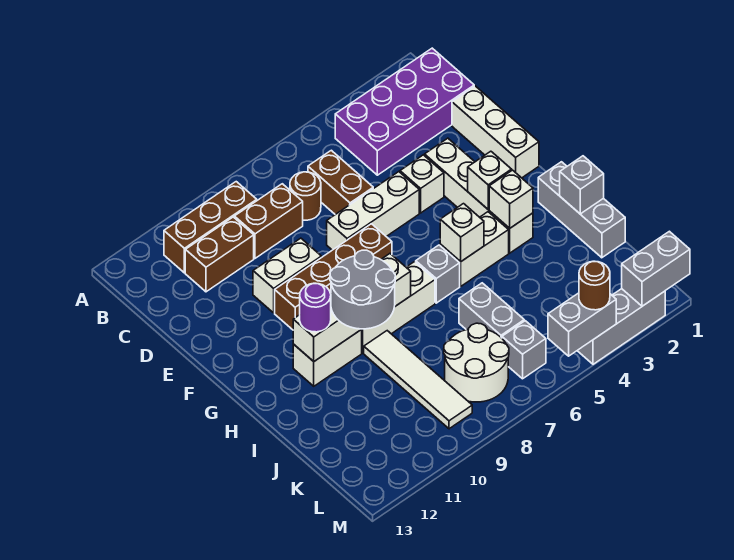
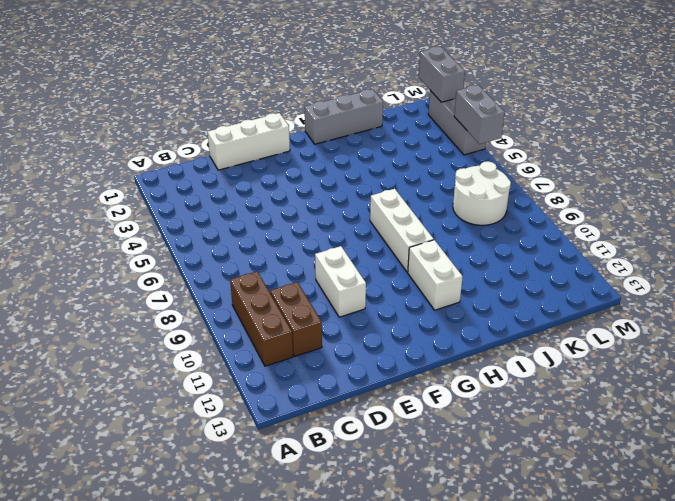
none -> purple 2x4 brick [335,48,474,175]
none -> brown 1x2 brick [308,150,373,215]
none -> brown 1x1 round brick [290,172,321,220]
none -> brown 1x2 brick [234,184,303,258]

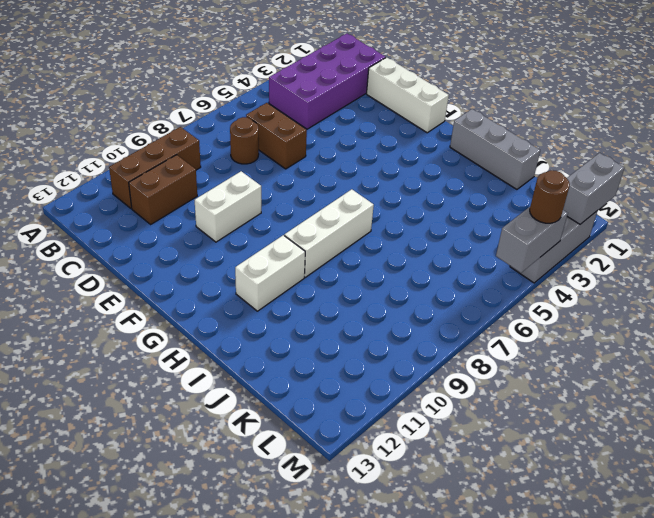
none -> brown 1x2 brick [234,184,303,258]
none -> white 1x4 brick [425,138,533,253]
none -> white 1x1 brick [400,155,444,213]
none -> white 1x3 brick [327,172,419,250]

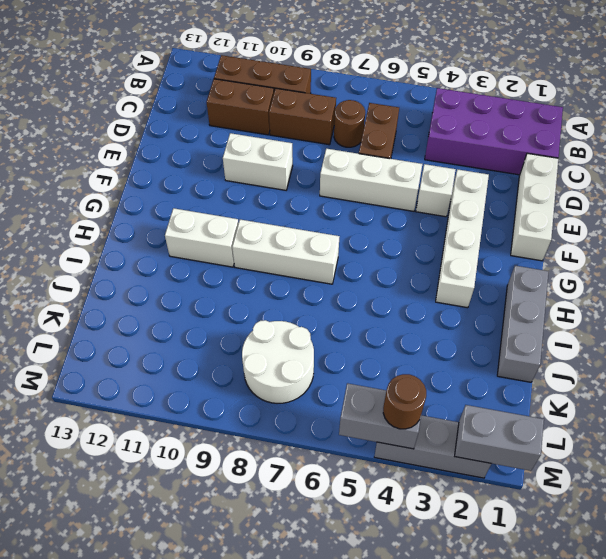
none -> brown 1x4 brick [275,224,392,330]
none -> white 1x2 brick [440,212,509,286]
none -> grey 1x1 brick [416,245,460,303]
none -> white 1x4 tile [364,331,472,429]

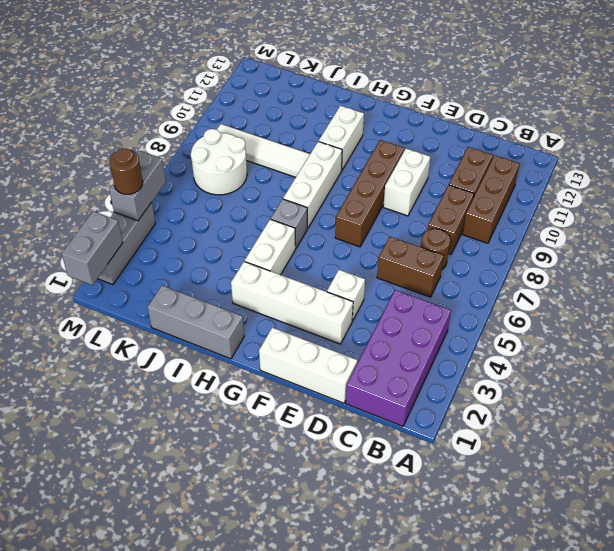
none -> white 1x3 brick [327,172,419,250]
none -> grey 1x2 brick [459,283,524,338]
none -> grey 1x1 brick [502,321,546,379]
none -> white 1x1 brick [468,151,512,209]

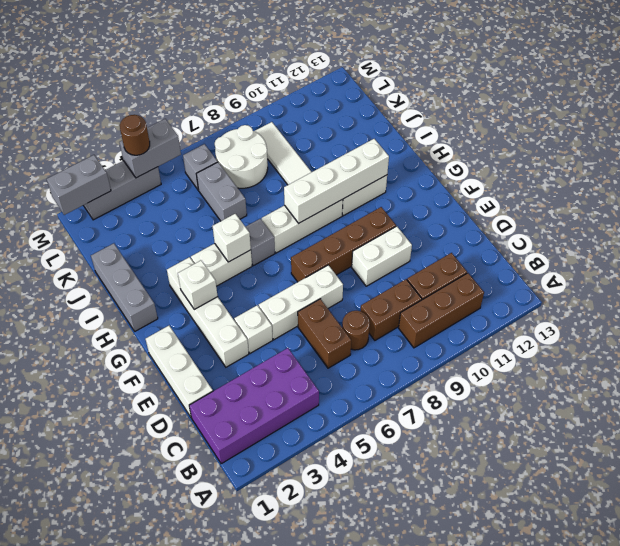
none -> white 1x1 brick [489,170,533,228]
none -> grey 1x1 brick [560,156,604,214]
none -> grey 2x2 round brick [330,250,395,329]
none -> purple 1x1 round brick [300,283,331,332]

